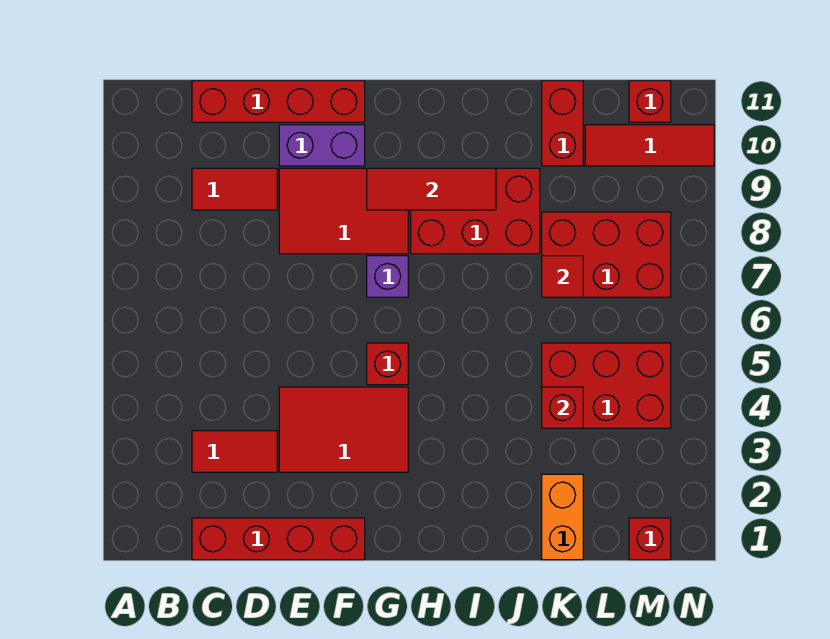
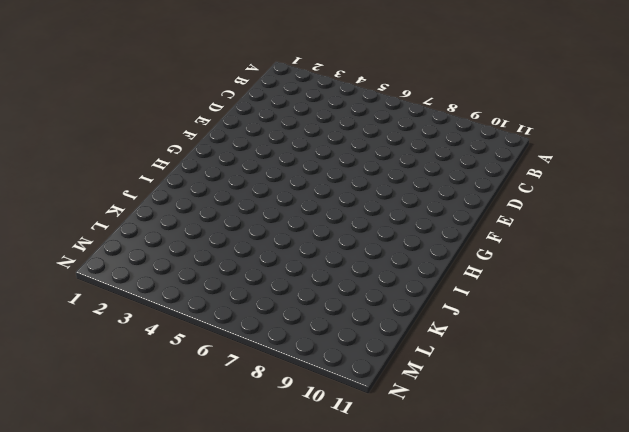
none -> red 1x4 brick [192,518,365,560]
none -> red 1x2 tile [192,431,277,472]
none -> red 1x2 tile [192,168,277,210]

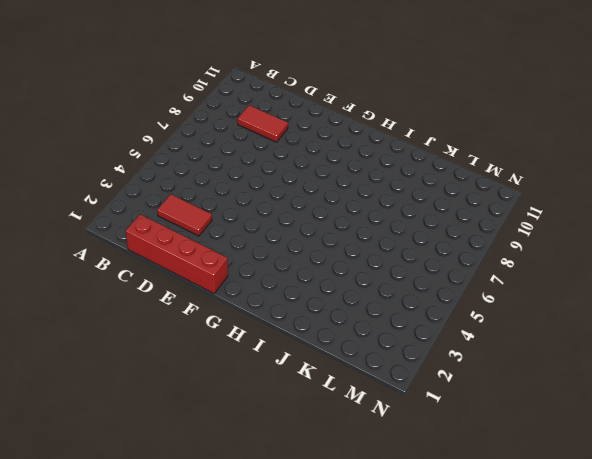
none -> red 1x4 brick [192,81,365,122]
none -> red 2x3 tile [279,387,408,472]
none -> red 2x3 tile [279,168,408,254]

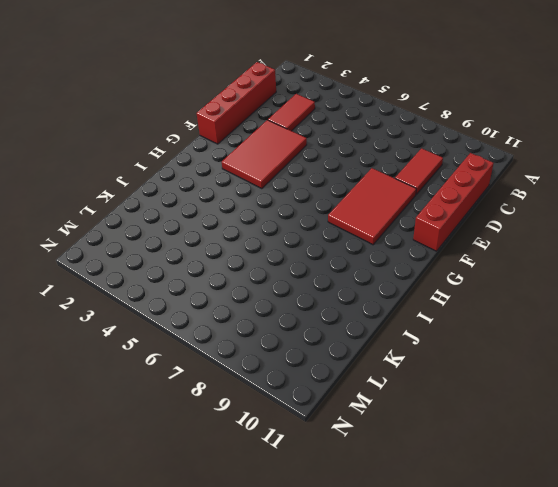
none -> purple 1x2 brick [279,125,365,166]
none -> red 1x1 brick [367,343,408,385]
none -> purple 1x1 brick [367,256,408,297]

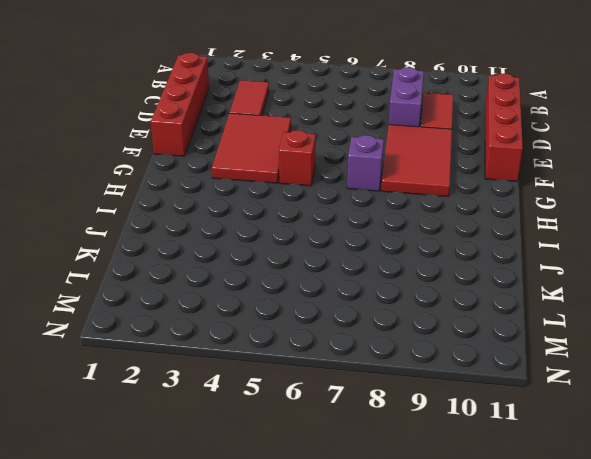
purple 1x2 brick [389,67,424,127] -> purple 1x2 brick moved to [279,125,365,166]
none -> red 2x3 brick [411,168,540,254]
none -> orange 1x2 brick [542,474,583,560]
none -> red 2x3 brick [542,343,671,428]

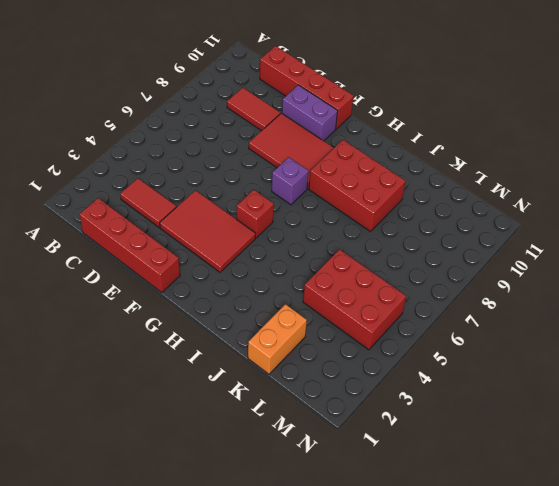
none -> red 2x3 brick [542,212,671,297]
none -> red 1x2 brick [542,81,583,166]
none -> red 1x3 tile [585,125,714,166]

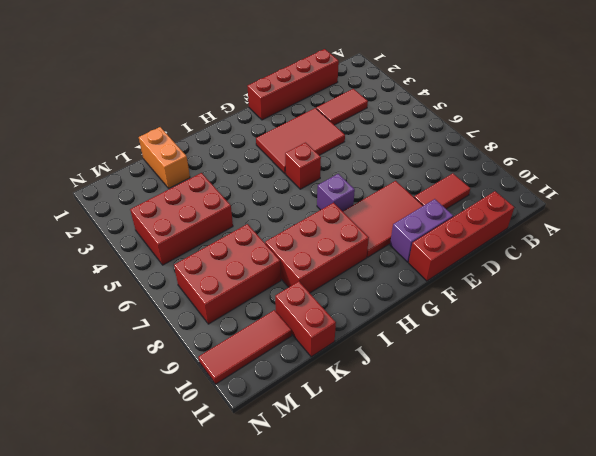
none -> red 1x1 brick [629,518,671,560]
none -> red 1x1 brick [629,81,671,122]
none -> red 1x3 tile [367,168,496,210]

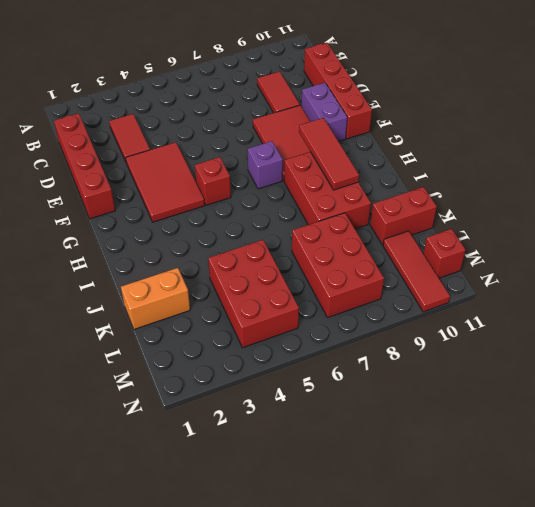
none -> red 1x1 brick [629,518,671,560]
none -> red 1x1 brick [542,387,583,428]
none -> red 1x1 tile [542,256,583,297]

